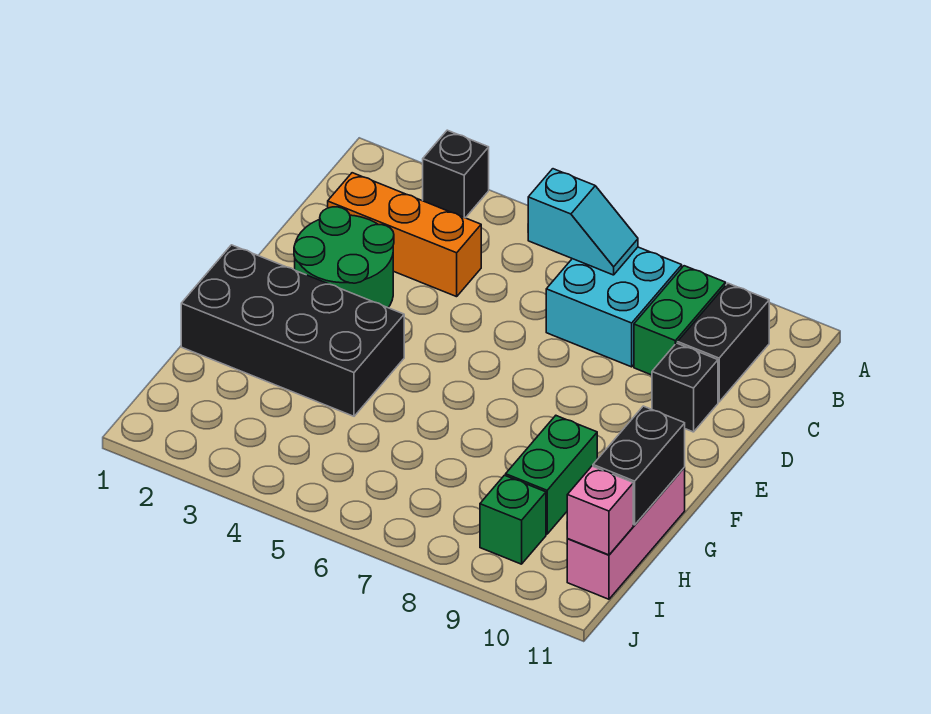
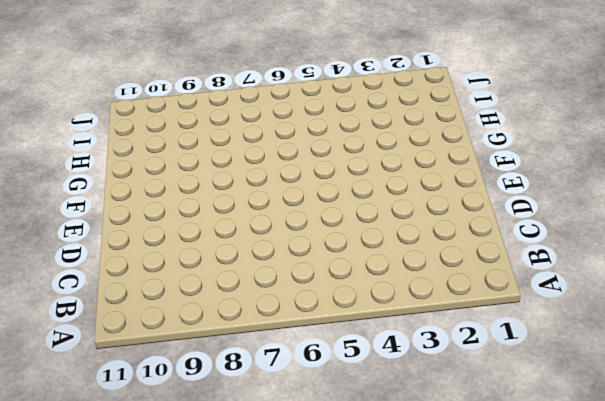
none -> black 1x1 brick [423,130,489,218]
none -> cyan 2x2 brick [546,247,682,367]
none -> green 1x2 brick [634,266,726,375]

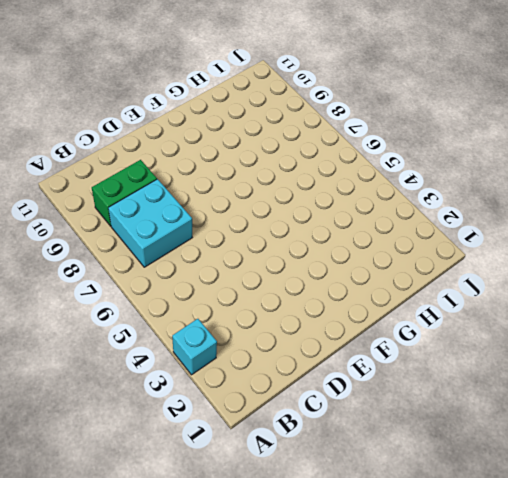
cyan 1x1 brick [172,319,217,375] -> black 1x1 brick [423,130,489,218]
none -> black 1x2 brick [678,283,769,402]
none -> orange 1x3 brick [328,173,481,297]
none -> green 2x2 round brick [294,207,394,308]

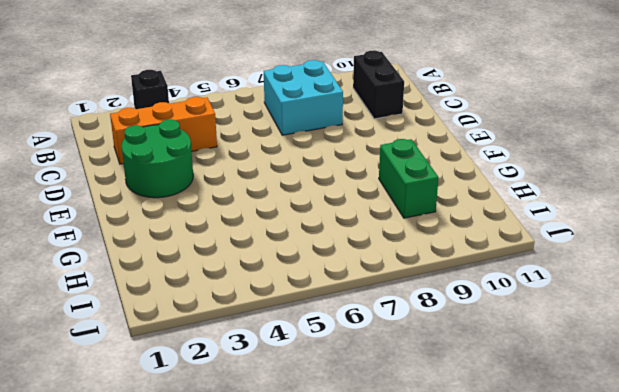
none -> green 1x2 brick [634,266,726,375]
none -> black 1x1 brick [652,343,718,432]
none -> black 2x4 brick [181,245,404,416]

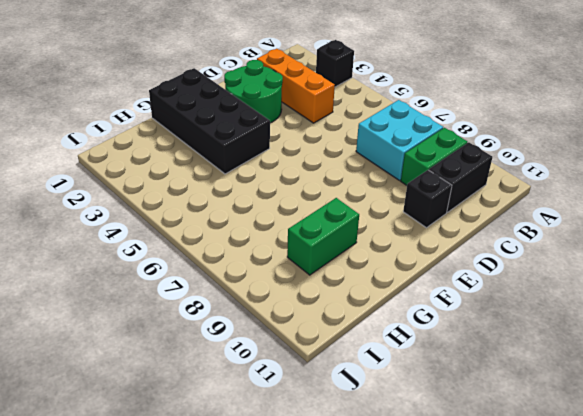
none -> pink 1x3 brick [567,468,685,599]
none -> green 1x1 brick [480,475,546,564]
none -> cyan 1x2 slope [528,169,638,275]

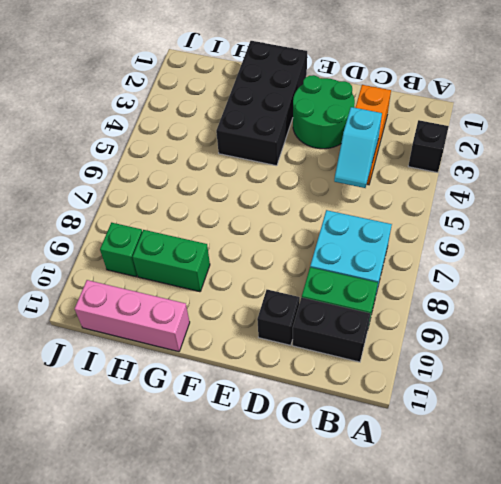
cyan 1x2 slope [334,107,382,188] -> cyan 1x2 slope moved to [528,169,638,275]
none -> black 1x2 brick [593,406,685,525]
none -> pink 1x1 brick [567,466,633,555]

